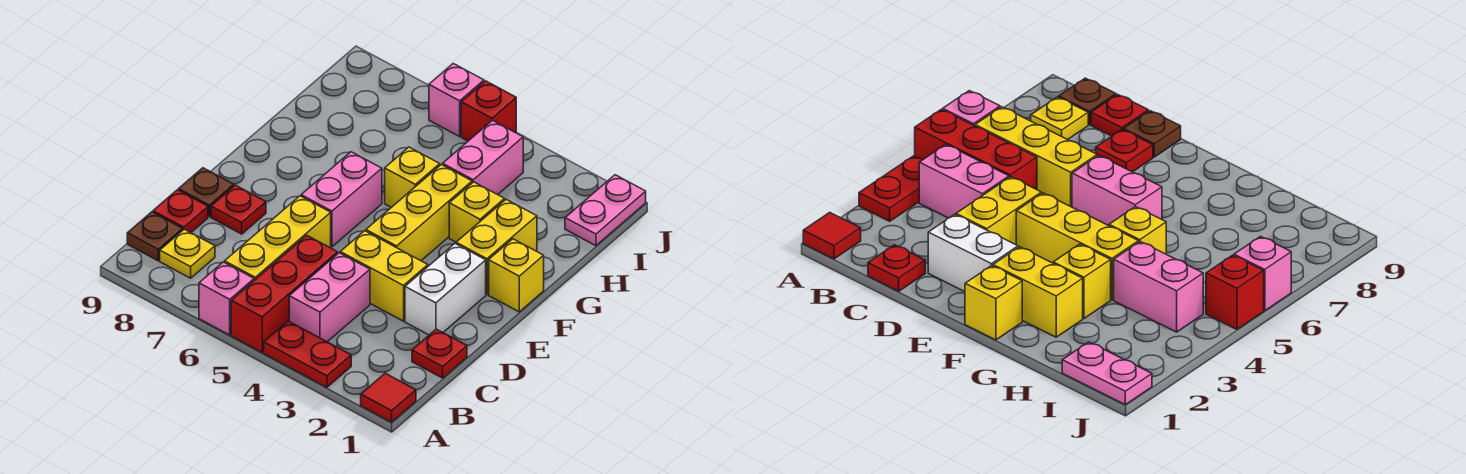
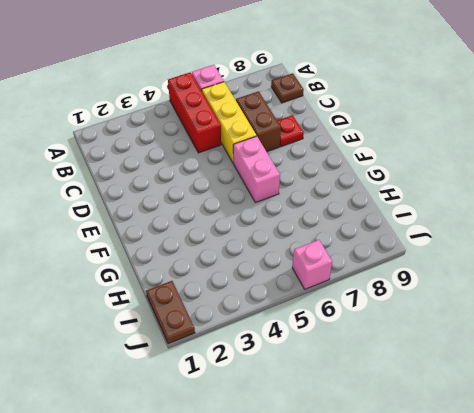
brown 1x2 brick [236,91,281,152] -> none
brown 1x2 plate [146,281,195,344] -> pink 1x2 plate [565,175,646,246]
none -> red 1x1 tile [361,373,416,422]
none -> red 1x2 plate [264,321,351,387]
none -> pink 1x2 brick [289,253,370,342]

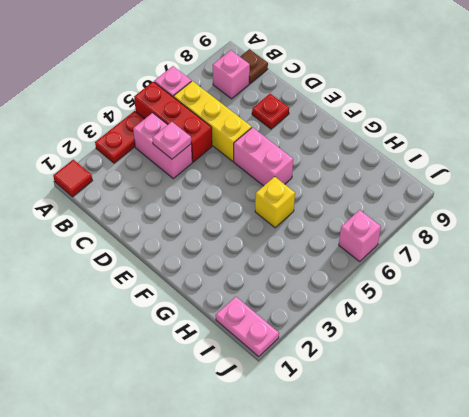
pink 1x1 brick [213,50,250,99] -> yellow 1x1 plate [160,229,215,278]
pink 1x1 plate [152,122,191,159] -> none
none -> red 1x1 plate [412,329,467,378]
none -> red 1x1 plate [153,190,208,233]
none -> white 1x2 brick [405,244,486,335]

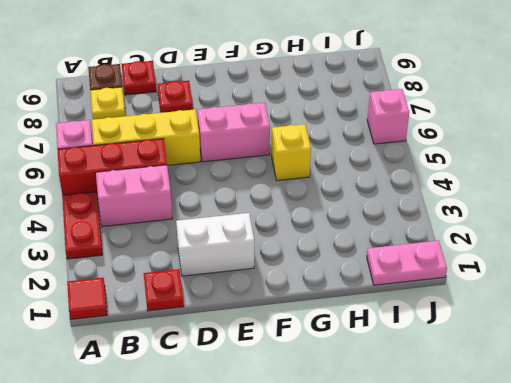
none -> yellow 1x2 brick [340,231,428,321]
none -> brown 1x1 plate [179,168,234,217]
none -> yellow 1x3 brick [366,165,472,261]

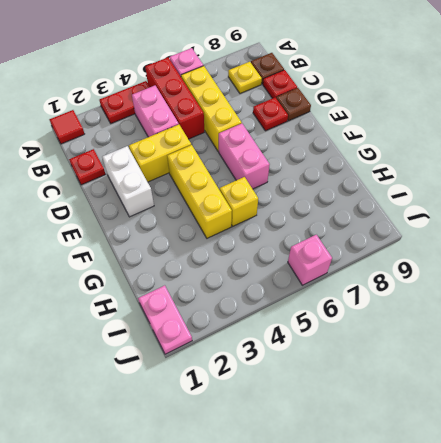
none -> yellow 1x1 brick [489,239,544,312]
none -> yellow 1x2 brick [456,199,537,294]
none -> yellow 1x1 brick [449,182,504,242]

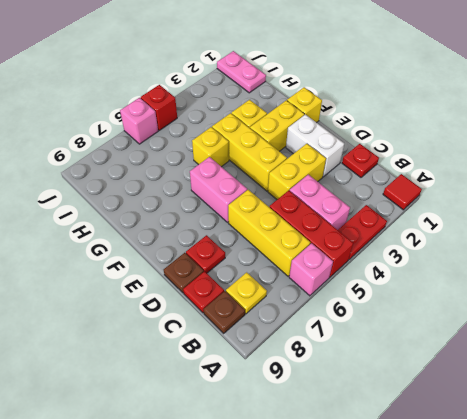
yellow 1x2 brick [250,100,304,151] -> yellow 1x2 brick turned to [456,199,537,294]
none -> pink 1x2 brick [443,120,523,195]

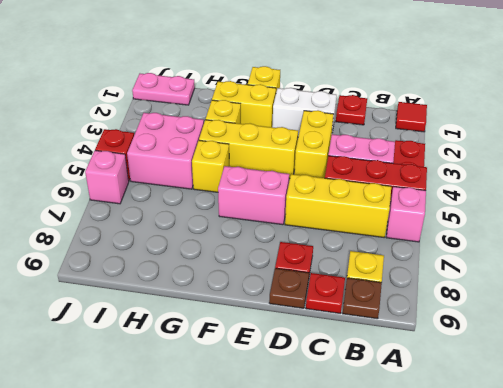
pink 2x2 brick [127,113,204,189] -> pink 1x2 brick [443,120,523,195]

